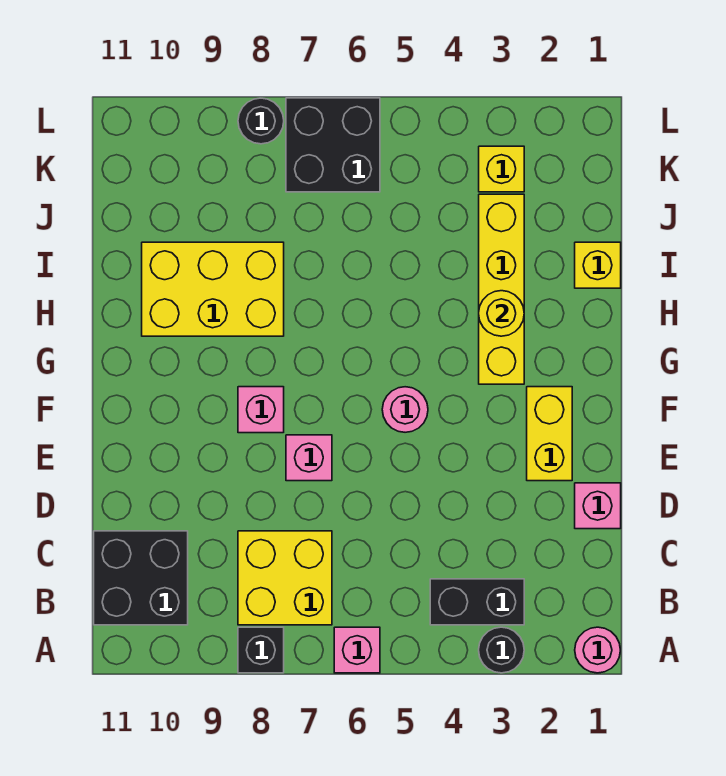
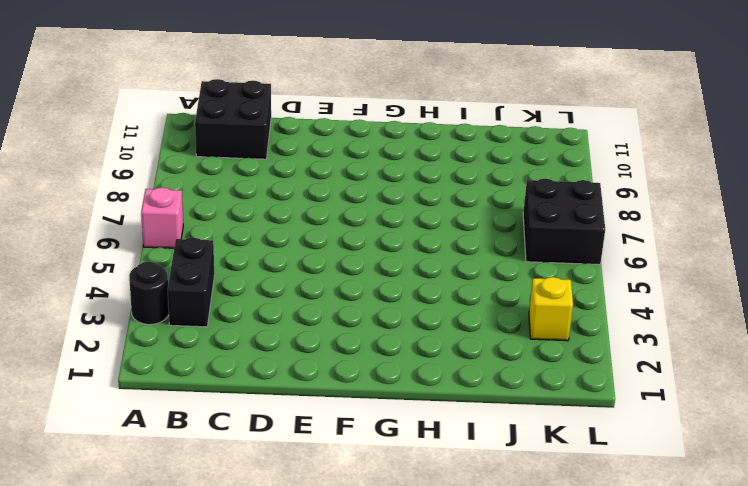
none -> pink 1x1 round brick [575,627,620,673]
none -> black 1x1 brick [238,627,284,673]
none -> yellow 2x2 brick [238,531,332,625]

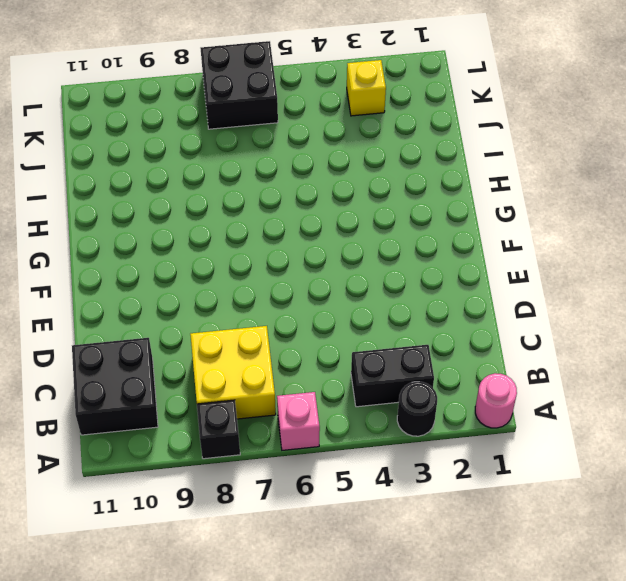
none -> pink 1x1 brick [575,483,621,529]
none -> yellow 1x2 brick [527,387,572,481]
none -> pink 1x1 brick [286,435,332,481]

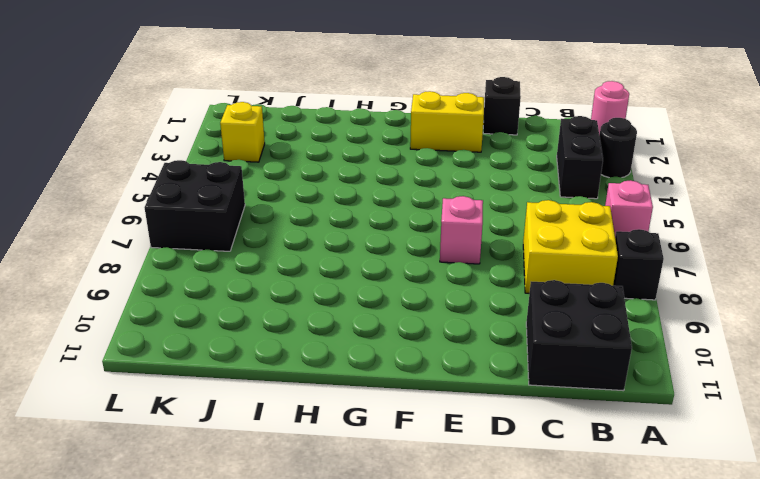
black 1x1 brick [483,77,521,135] -> pink 1x1 brick [575,483,621,529]
none -> pink 1x1 round brick [382,387,428,432]
none -> pink 1x1 brick [238,387,284,433]
none -> yellow 1x4 brick [479,194,524,384]

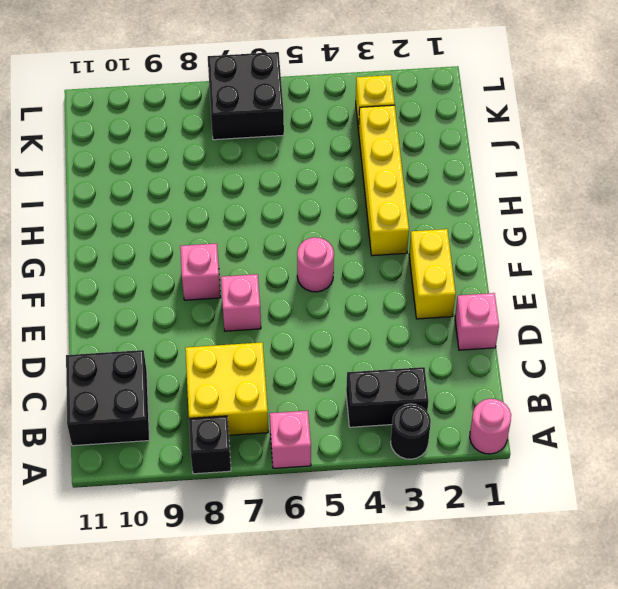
none -> yellow 2x3 brick [142,242,284,336]
none -> yellow 1x1 brick [575,242,621,288]
none -> black 1x1 round brick [238,98,284,144]

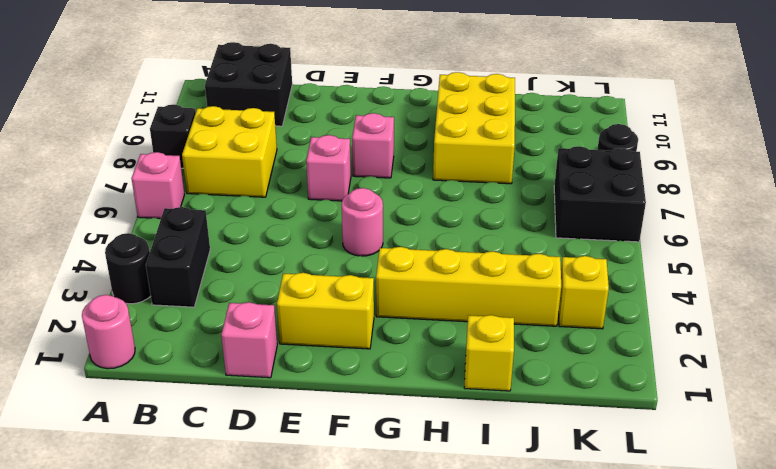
none -> yellow 1x1 round brick [479,291,524,336]

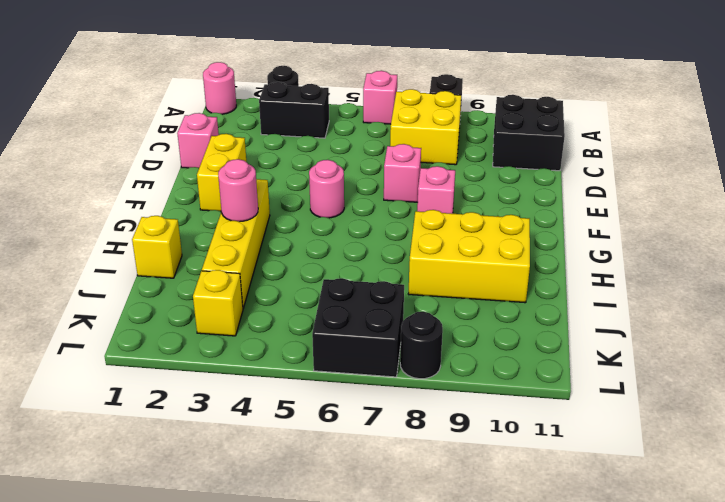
pink 1x1 round brick [218,159,258,222] -> yellow 1x1 round brick [479,291,524,336]

